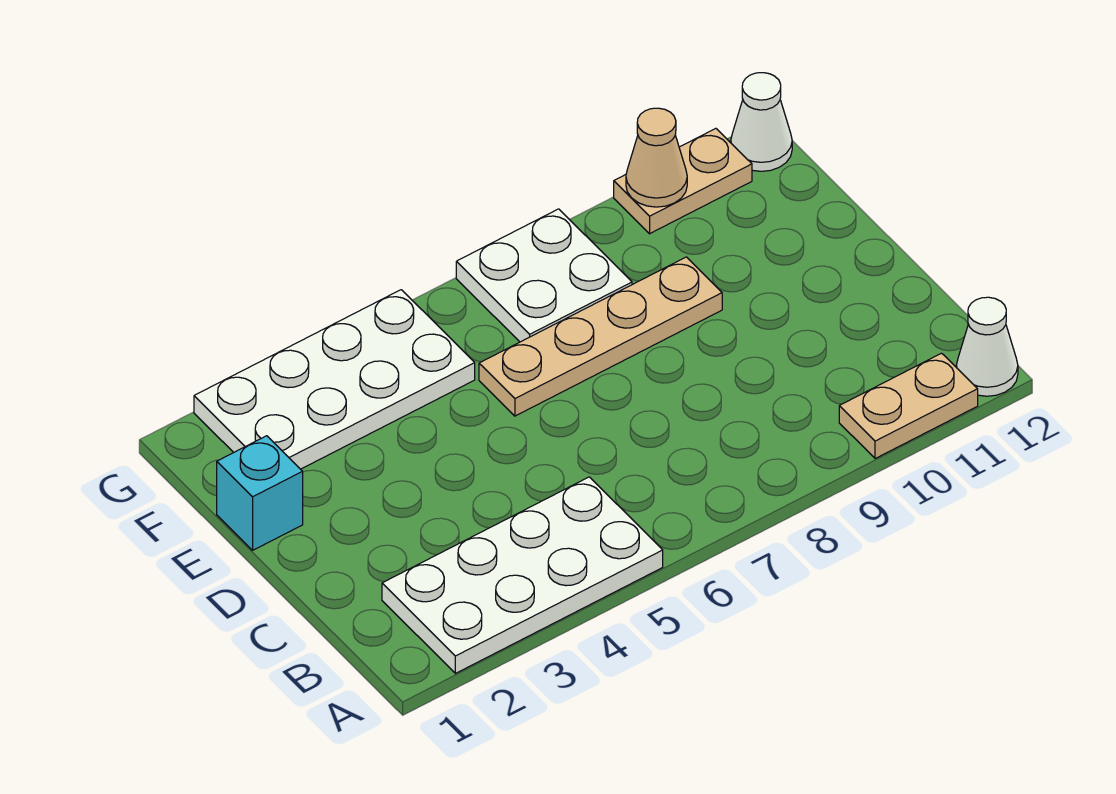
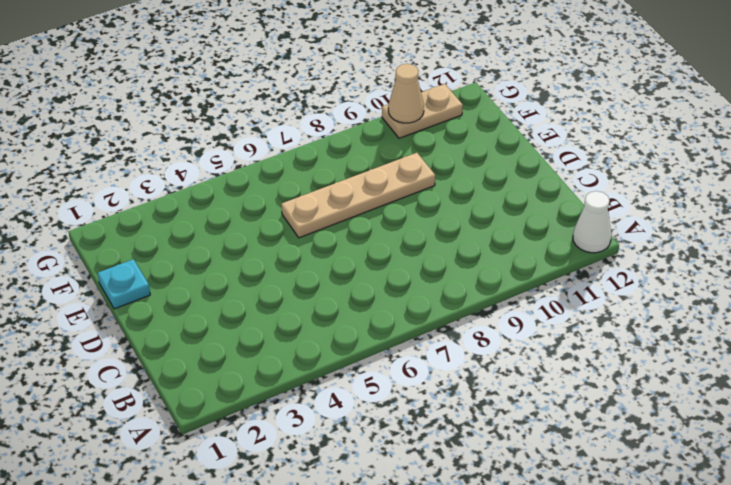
cyan 1x1 plate [98,259,150,309] -> cyan 1x1 brick [217,436,303,550]
none -> white 2x4 plate [382,477,663,673]
none -> tan 1x2 plate [839,353,978,459]

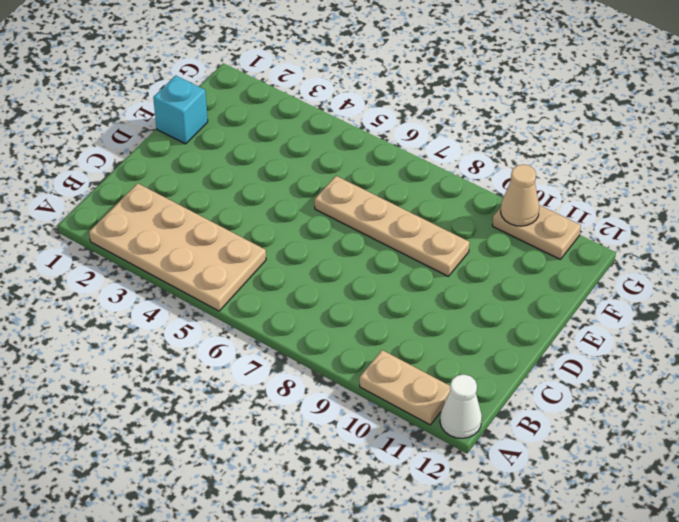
tan 2x4 plate [89,183,266,311] -> white 2x4 plate [382,477,663,673]
none -> white 2x4 plate [194,290,475,469]
none -> white 2x2 plate [456,209,632,342]

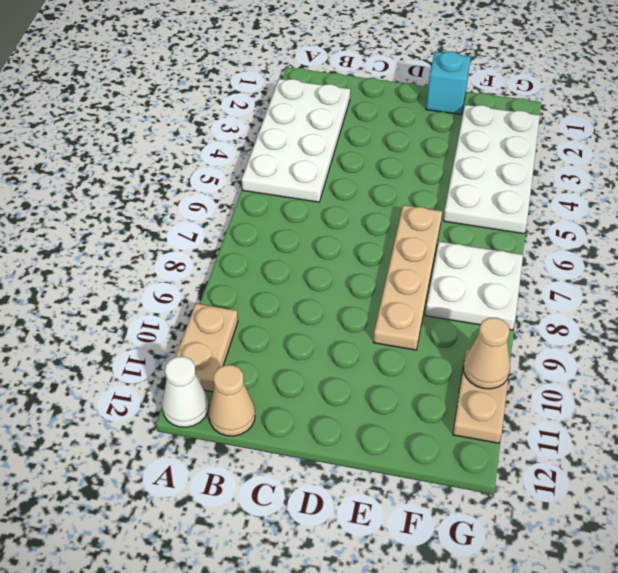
tan 1x1 cone [209,365,255,436] -> none
none -> white 1x1 cone [731,73,792,171]

